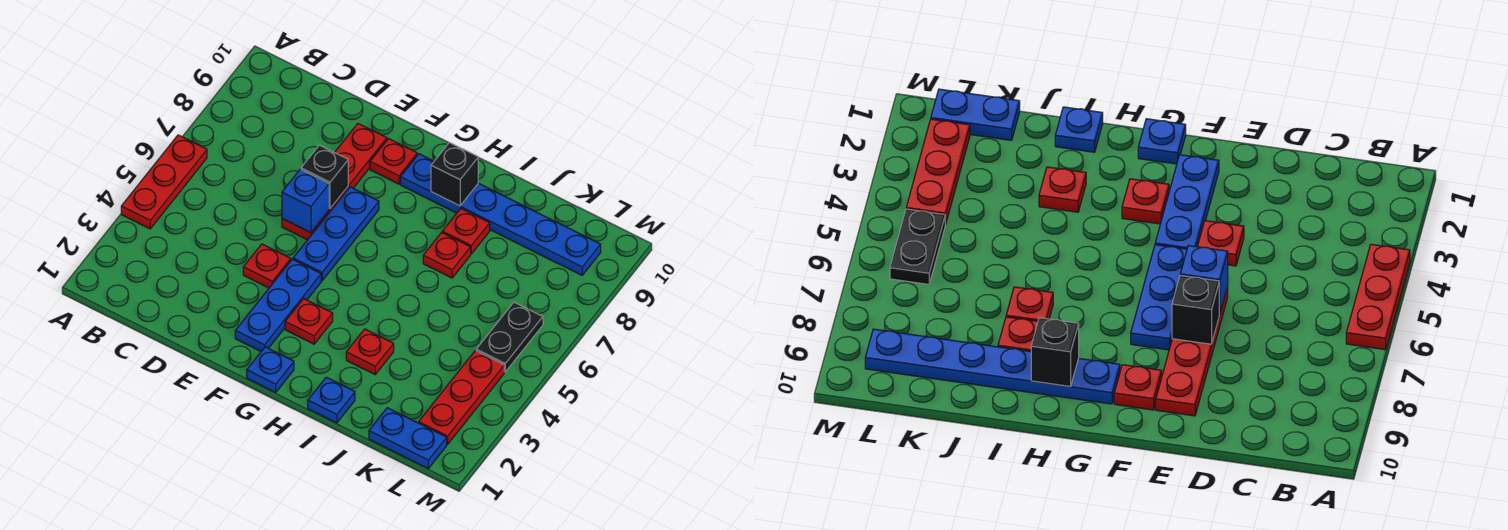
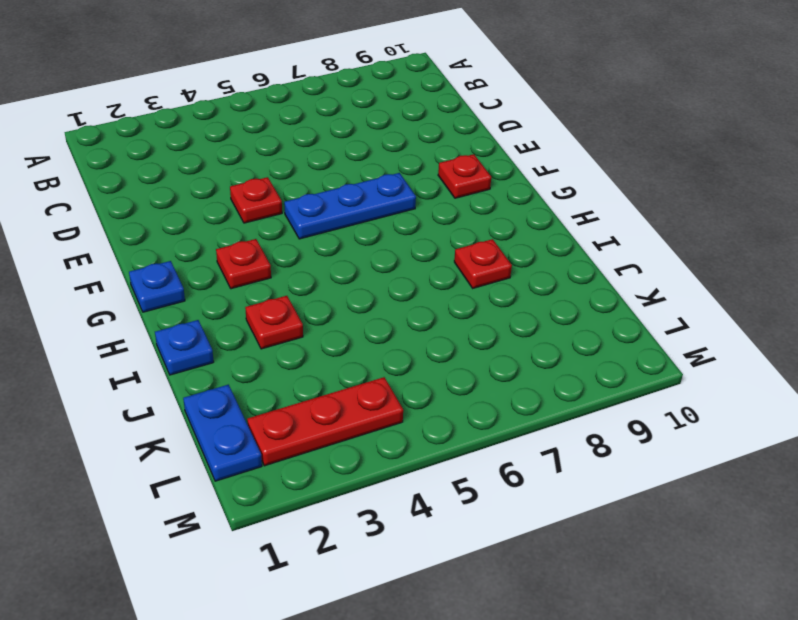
none -> red 1x3 plate [121,135,207,229]
none -> red 1x4 plate [282,124,387,240]
none -> blue 1x3 plate [235,259,321,351]

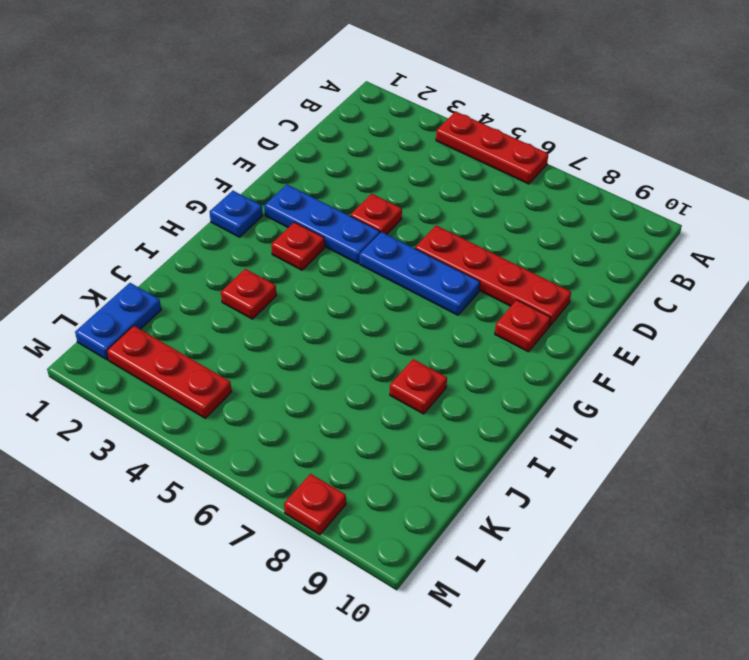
red 1x1 plate [284,474,346,535] -> red 1x1 plate moved to [423,232,471,278]
none -> blue 1x6 plate [401,154,601,275]
none -> blue 1x1 plate [308,377,355,423]
none -> black 1x2 plate [476,302,543,372]

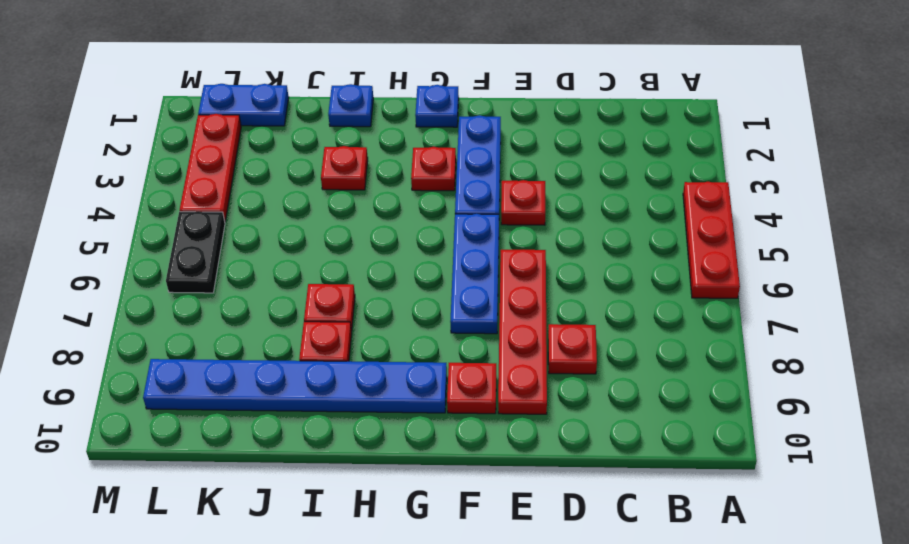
red 1x1 plate [548,324,597,374] -> none
none -> blue 1x1 brick [282,169,329,233]
none -> black 1x1 brick [301,145,348,208]
none -> black 1x1 brick [431,143,478,206]

